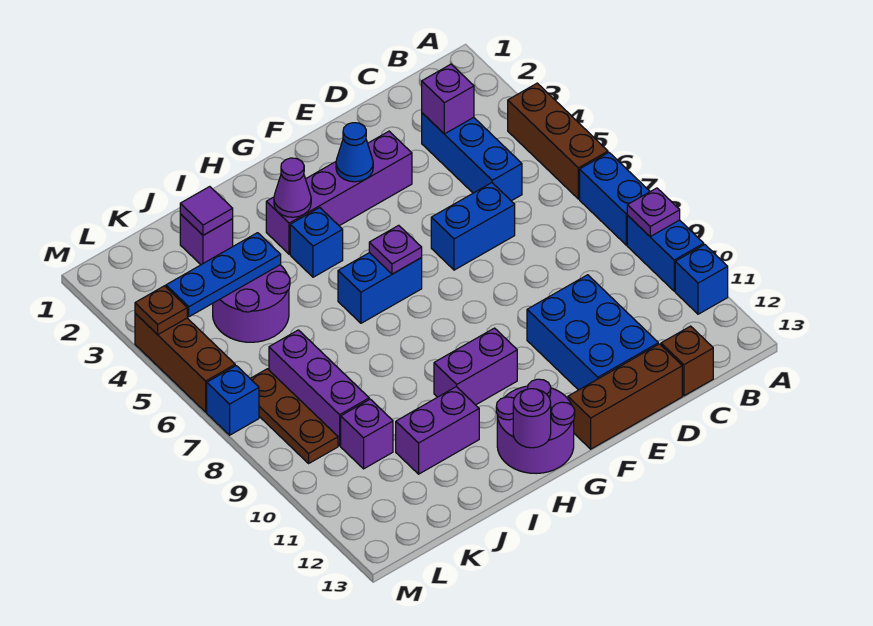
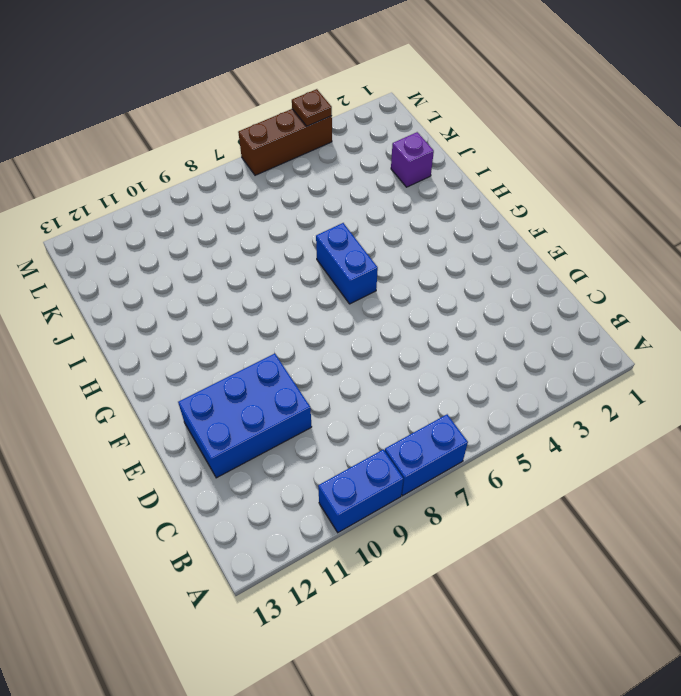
none -> brown 1x3 brick [508,83,608,199]
none -> blue 1x1 brick [675,245,728,314]
none -> blue 1x3 brick [422,113,522,201]
none -> brown 1x1 brick [661,326,713,396]

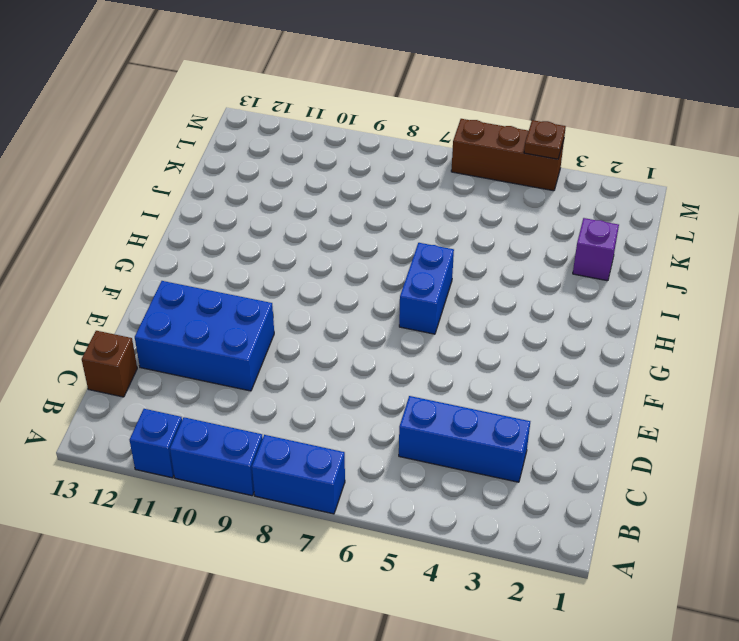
none -> brown 1x3 brick [508,83,608,199]
none -> blue 1x2 brick [431,183,515,270]
none -> brown 1x3 brick [568,344,682,449]
none -> purple 1x4 brick [266,131,412,254]

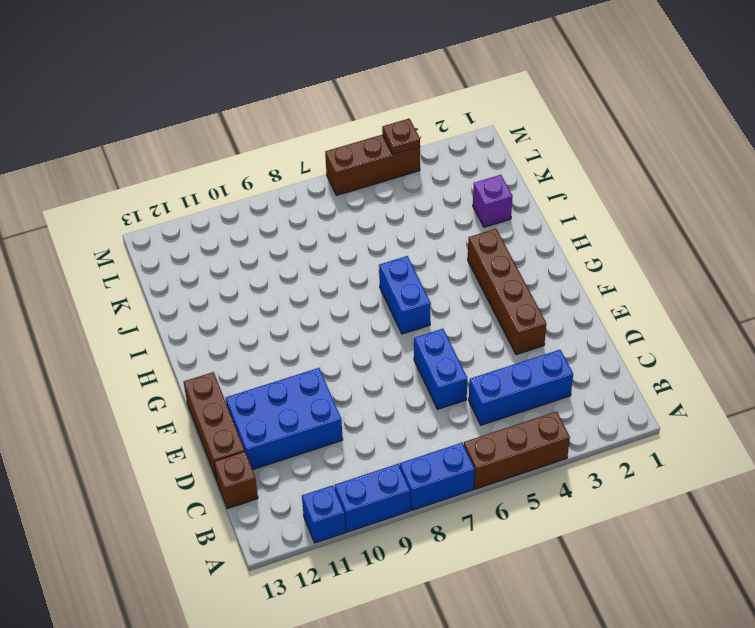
brown 1x4 brick [468,229,546,355] -> purple 1x4 brick [266,131,412,254]
none -> purple 1x2 brick [434,328,517,405]
none -> purple 2x2 round brick [496,379,575,474]
none -> blue 1x1 brick [290,208,343,277]
none -> purple 1x2 brick [396,387,479,474]

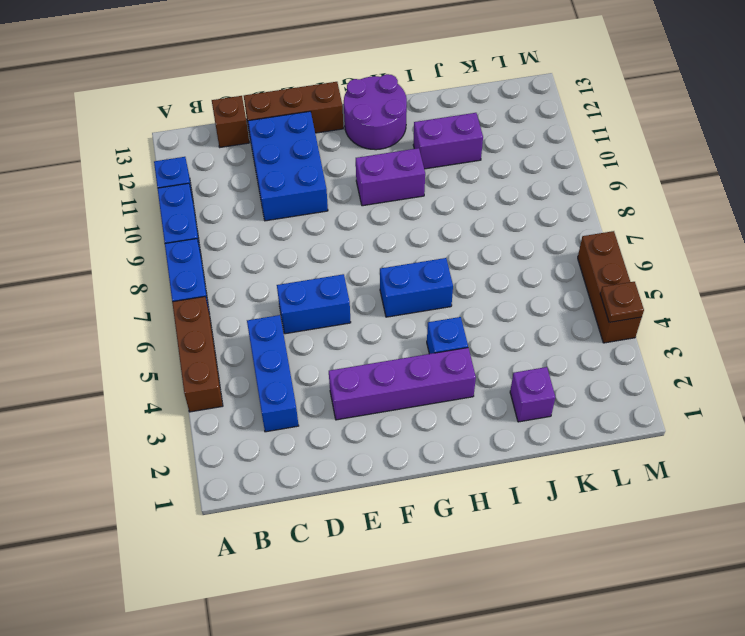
none -> purple 2x2 round brick [213,265,290,342]
none -> purple 1x3 brick [269,330,369,446]
none -> purple 1x1 brick [341,399,393,469]
none -> brown 1x3 plate [250,369,338,463]

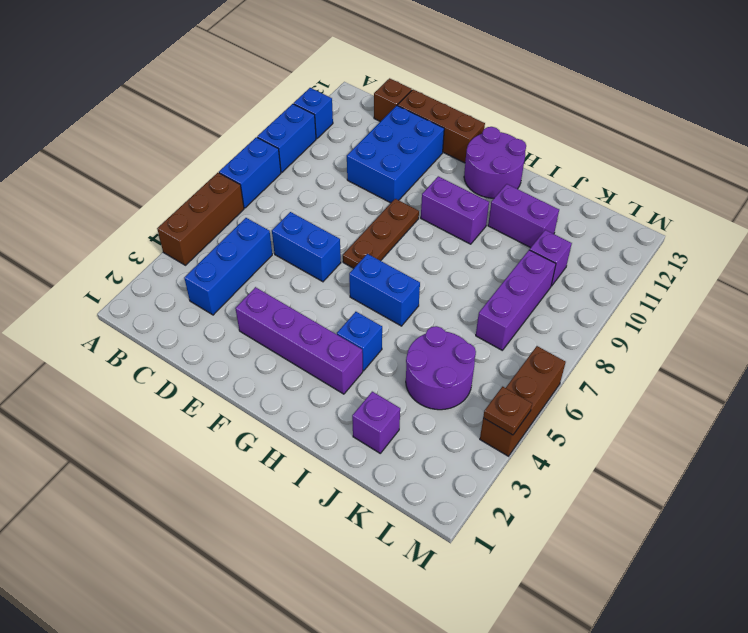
brown 1x3 plate [343,199,419,268] -> brown 1x3 plate moved to [250,369,338,463]
none -> blue 1x1 brick [207,366,259,435]
none -> purple 1x1 plate [627,188,680,237]
none -> purple 1x1 brick [422,64,474,134]
none -> blue 1x1 cone [336,123,373,182]

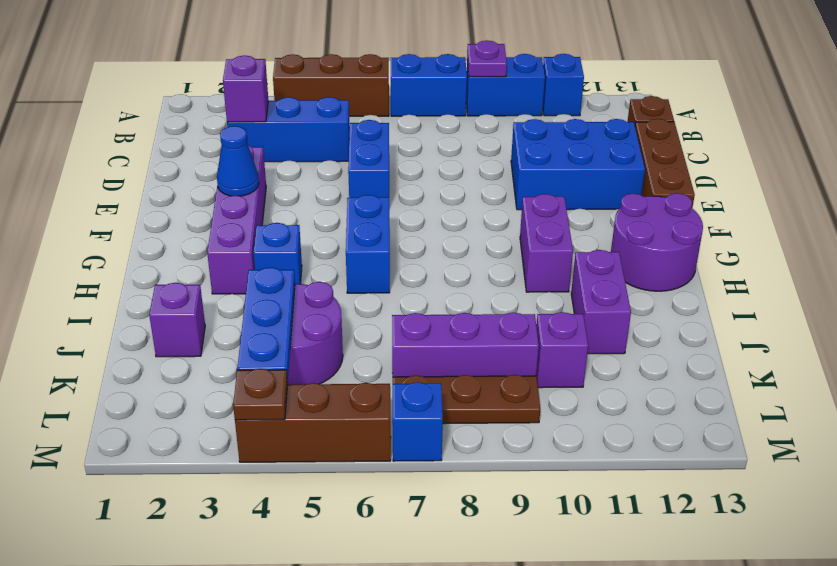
none -> purple 1x1 plate [369,225,422,274]
none -> purple 1x1 cone [274,158,311,217]
none -> purple 1x1 round brick [513,389,551,448]
none -> purple 1x1 tile [180,187,233,235]

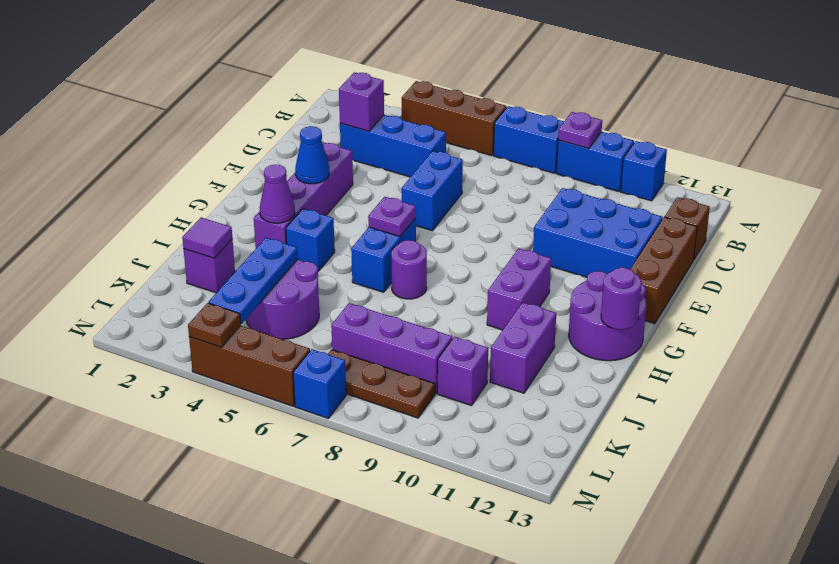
purple 1x1 round brick [391,240,427,299] -> none

